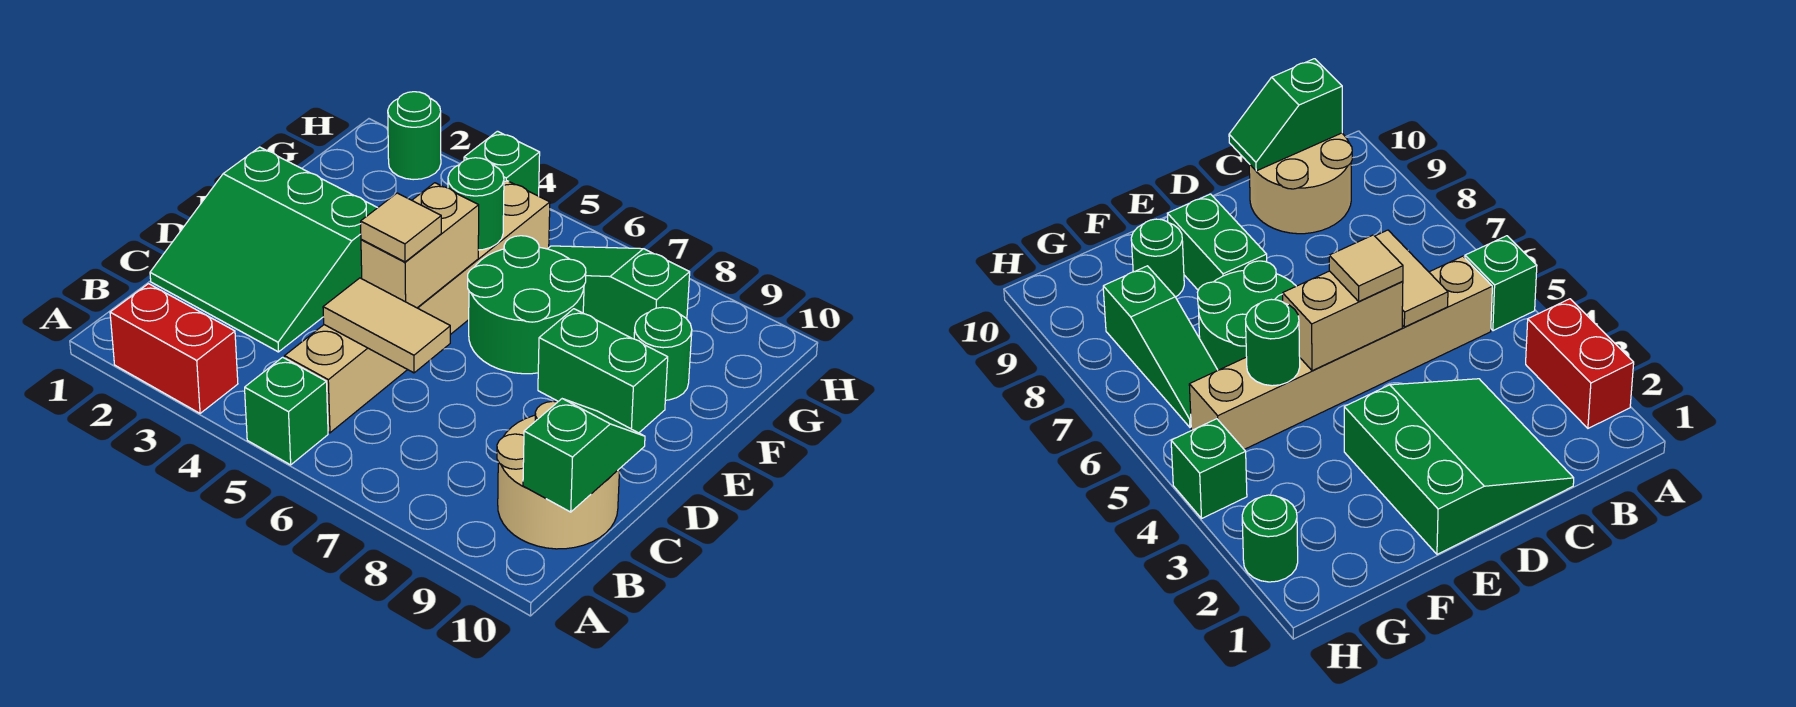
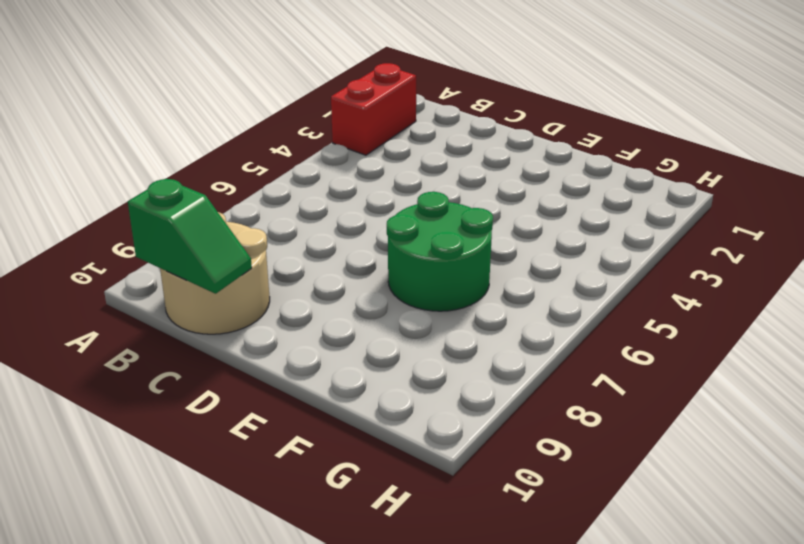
none -> green 1x1 brick [245,357,328,465]
none -> tan 1x6 brick [285,181,550,433]
none -> green 3x3 slope [150,147,377,352]

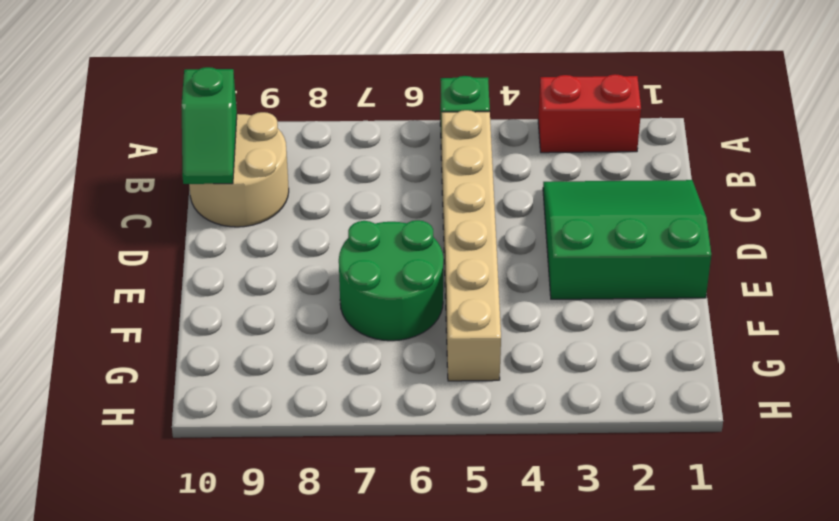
none -> green 1x2 brick [538,309,668,433]
none -> green 1x1 round brick [634,307,692,400]
none -> green 1x3 slope [548,246,690,339]

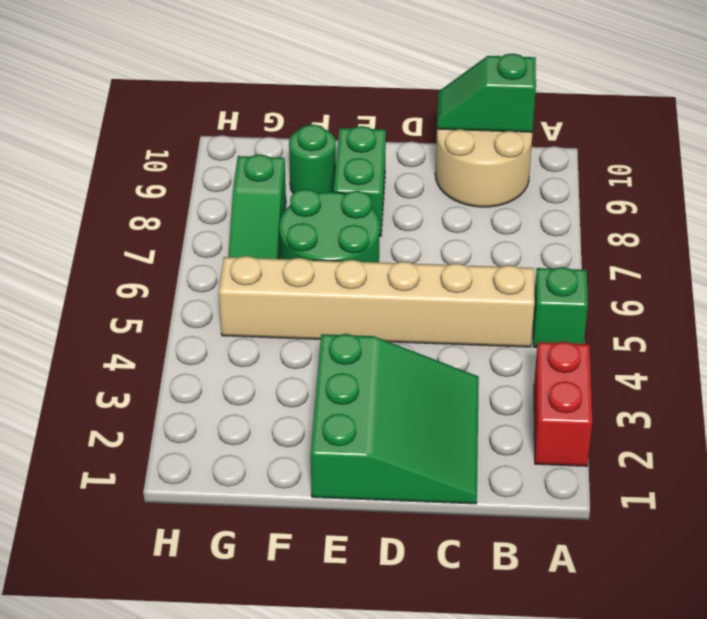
none -> green 1x1 round brick [388,92,441,180]
none -> green 1x1 brick [464,131,540,196]
none -> tan 1x2 tile [323,278,450,373]

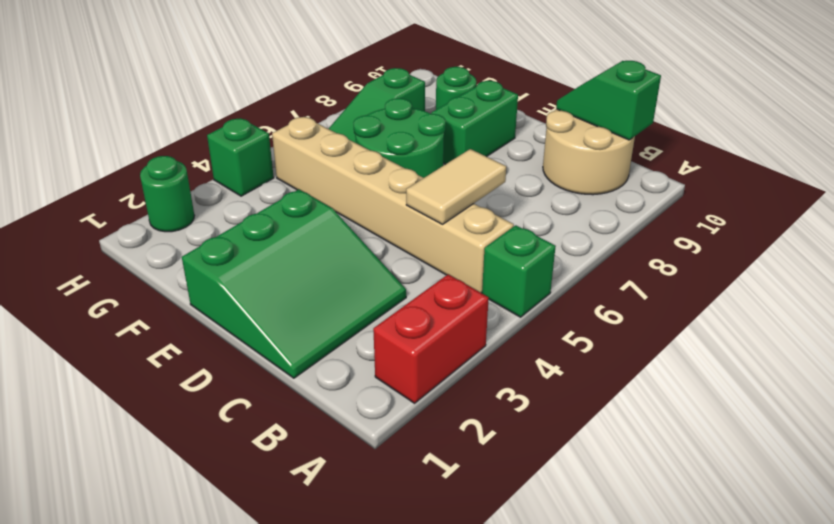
none -> tan 1x2 brick [361,183,479,308]
none -> green 1x1 round brick [448,158,504,250]
none -> tan 1x1 tile [361,193,441,262]

